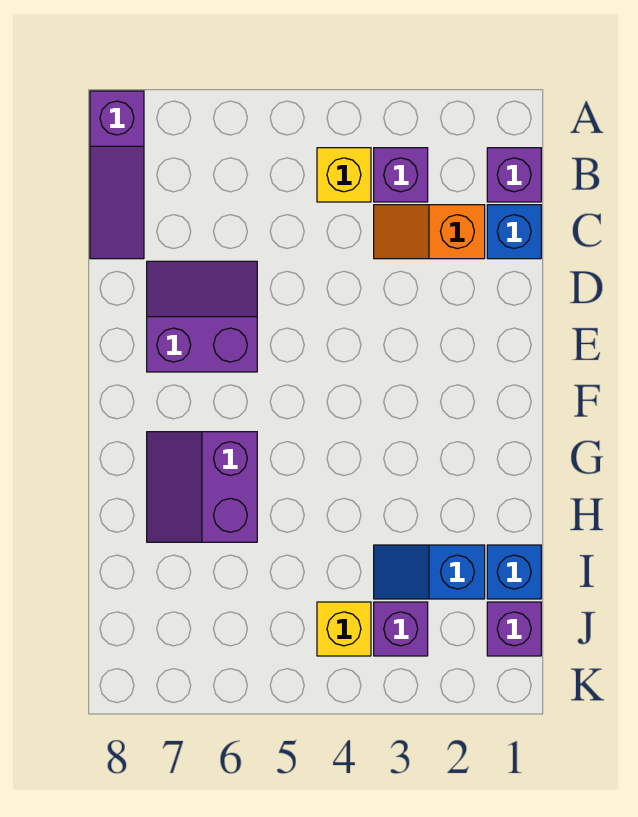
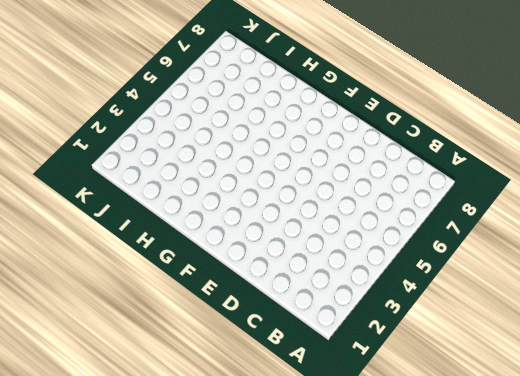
none -> purple 1x3 slope [90,91,144,259]
none -> purple 1x1 brick [487,148,541,202]
none -> purple 1x1 brick [374,148,428,202]

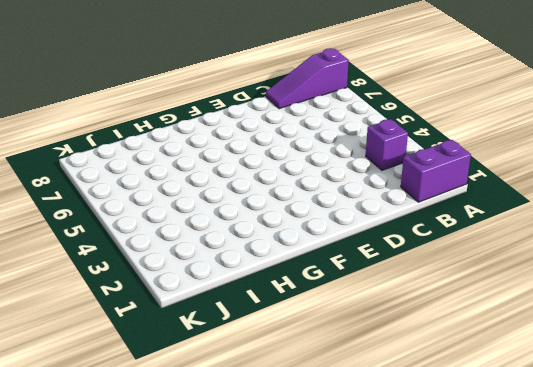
purple 1x2 brick [401,140,471,202] -> purple 1x1 brick [487,148,541,202]
none -> yellow 1x1 brick [317,148,371,202]
none -> blue 1x1 brick [487,205,541,259]
none -> orange 1x2 slope [374,205,485,259]

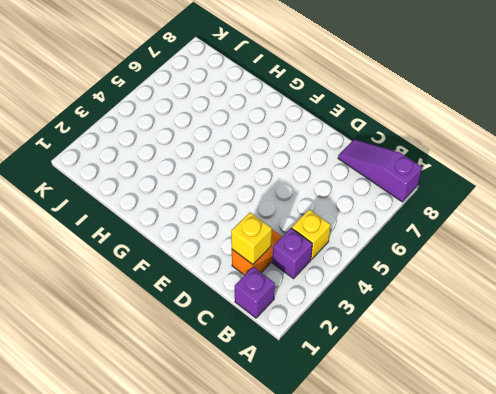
yellow 1x1 brick [231,213,272,264] -> yellow 1x1 brick moved to [317,602,371,656]
none -> blue 1x1 brick [487,205,541,259]
none -> purple 2x2 slope [147,261,257,372]
none -> purple 2x2 slope [147,432,257,542]

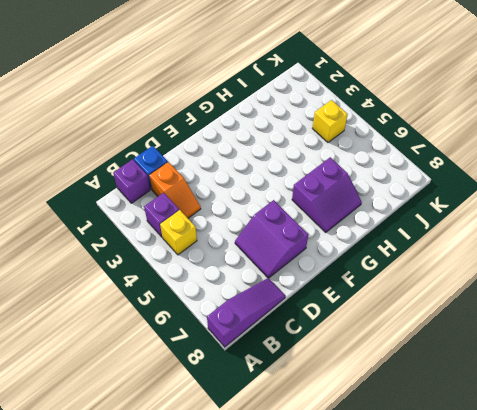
none -> blue 1x1 brick [487,545,541,599]
none -> blue 1x2 slope [374,545,485,599]
none -> purple 1x1 brick [487,602,541,656]

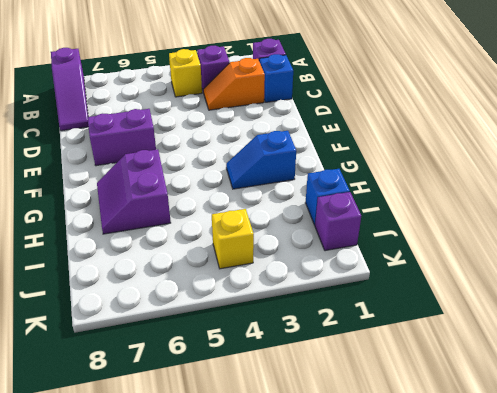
blue 1x2 slope [226,131,296,189] -> blue 1x2 slope moved to [374,545,485,599]
none -> purple 1x1 brick [374,602,428,656]

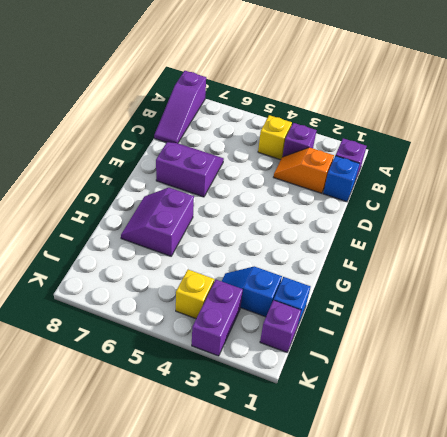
purple 1x2 brick [192,280,243,356] -> purple 1x1 brick [374,602,428,656]

